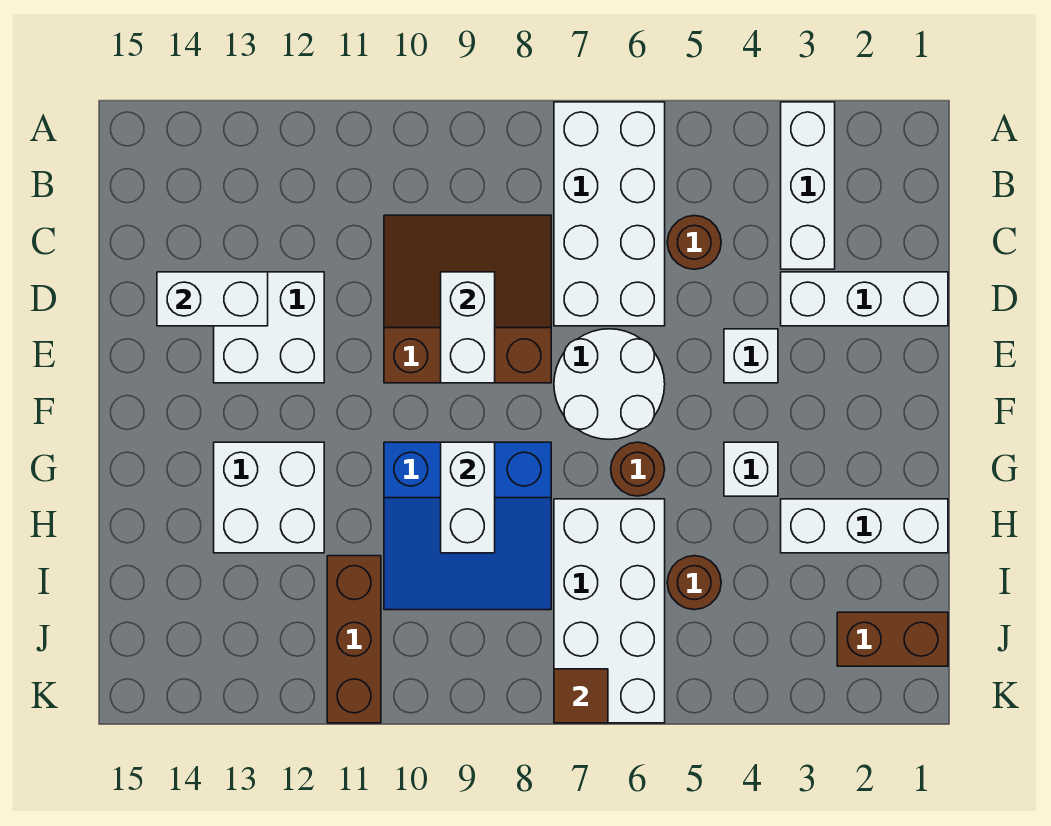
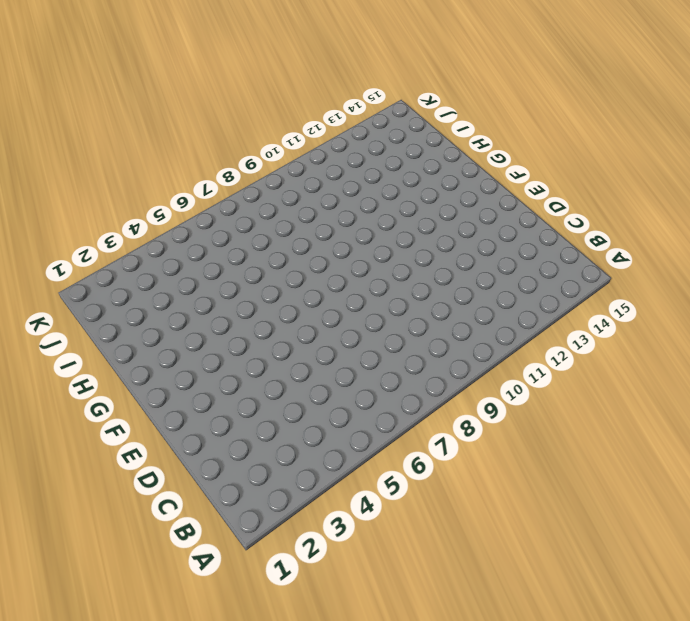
none -> white 1x3 brick [781,102,835,269]
none -> white 2x4 brick [554,102,665,326]
none -> brown 1x1 round brick [667,215,721,269]

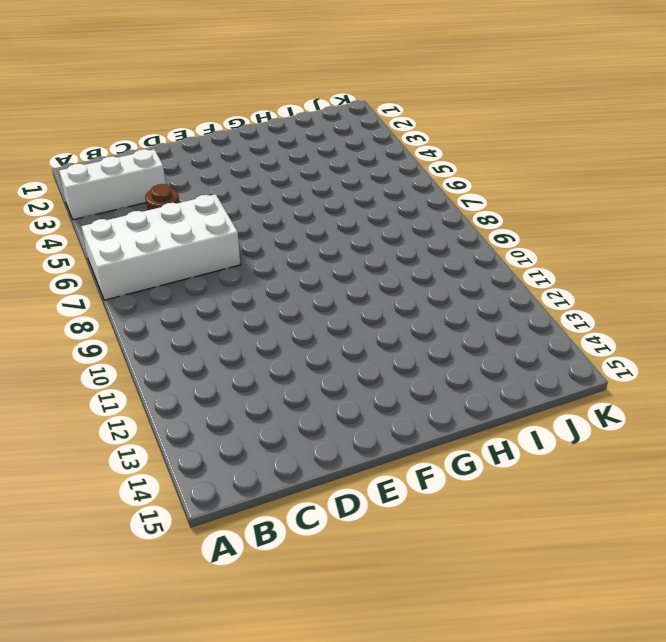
none -> brown 3x3 slope [384,215,551,383]
none -> white 1x3 brick [781,272,948,326]
none -> white 2x2 brick [214,272,324,383]

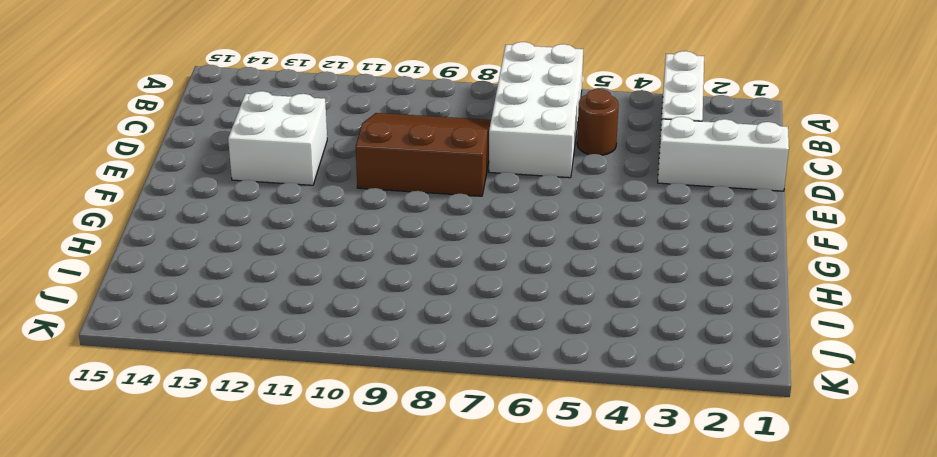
none -> white 1x1 brick [724,329,778,383]
none -> white 2x2 round brick [554,329,665,440]
none -> white 1x1 brick [724,442,778,496]

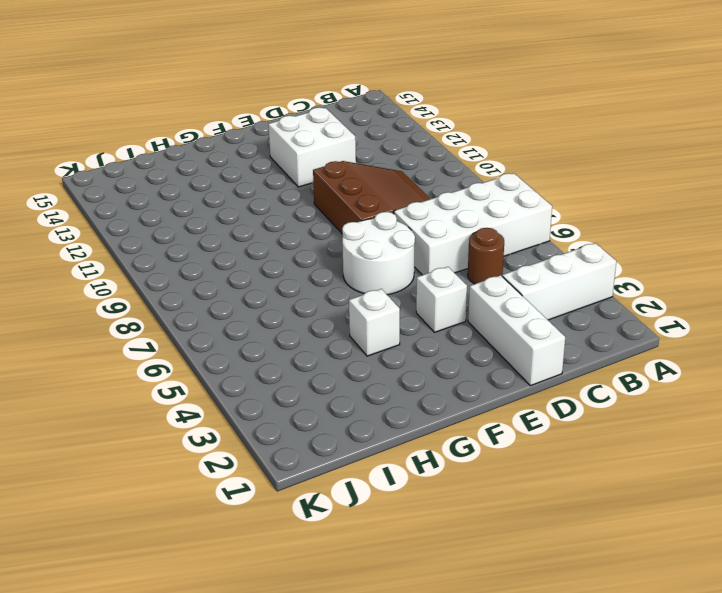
none -> brown 1x1 round brick [611,442,665,496]
none -> blue 3x3 slope [384,442,551,610]
none -> white 2x2 brick [214,442,324,553]

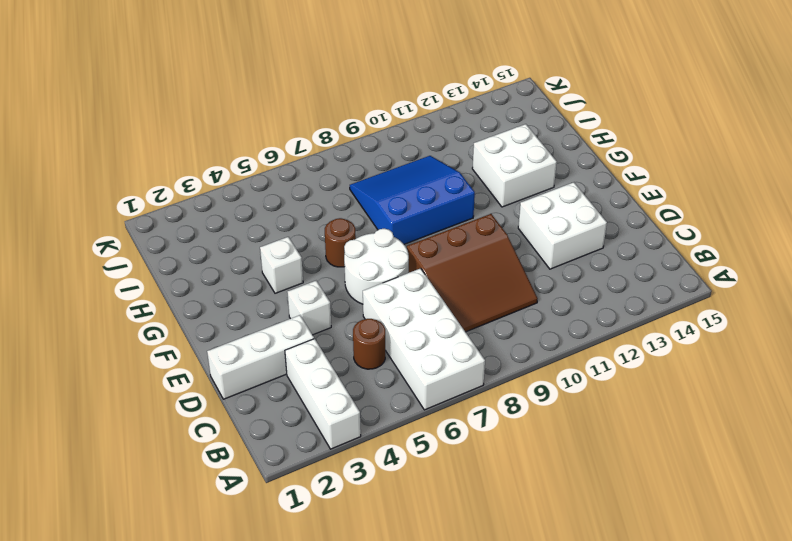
none -> white 1x3 brick [781,499,948,553]
none -> white 2x4 brick [554,499,665,723]
none -> brown 1x1 round brick [667,556,721,610]

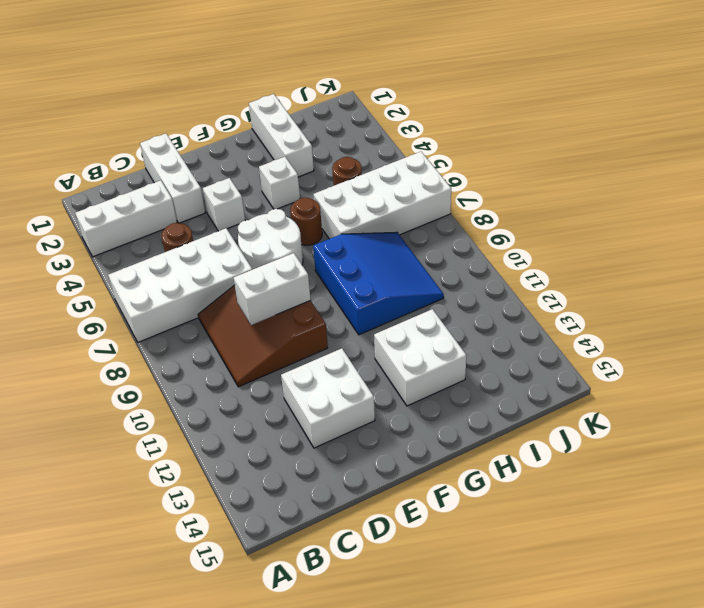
none -> brown 1x3 brick [327,556,381,723]
none -> brown 1x2 brick [837,612,948,666]
none -> white 1x2 brick [157,272,268,326]

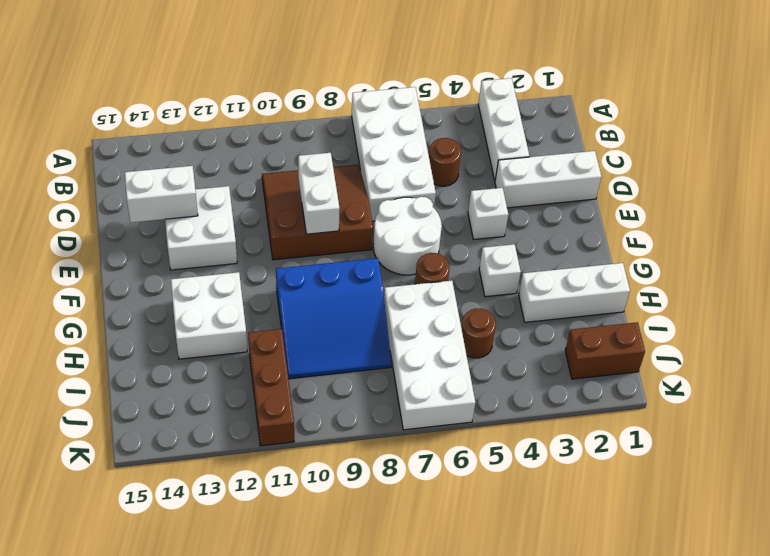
none -> white 1x2 brick [441,442,495,553]
none -> brown 1x1 tile [554,669,608,723]

